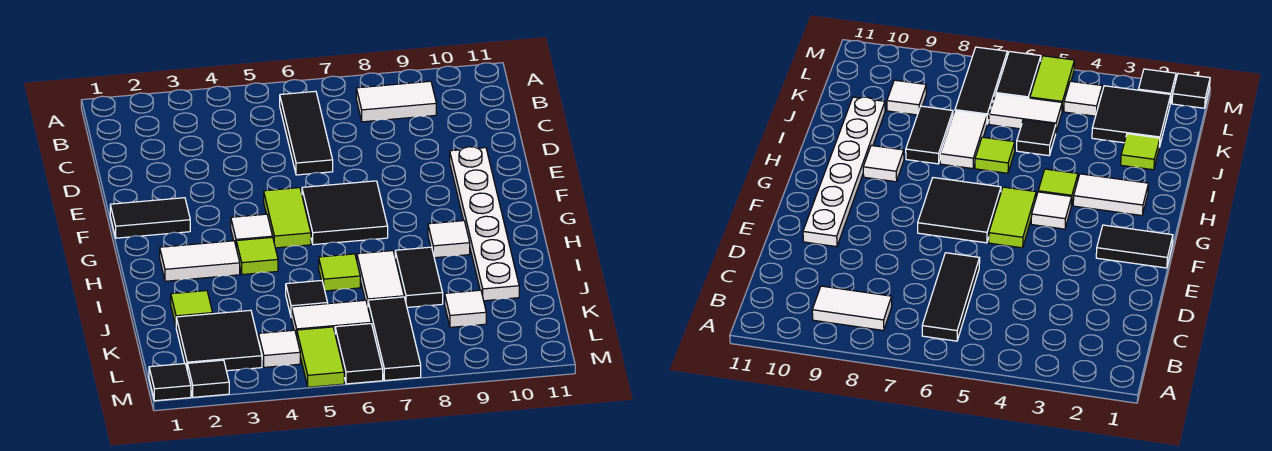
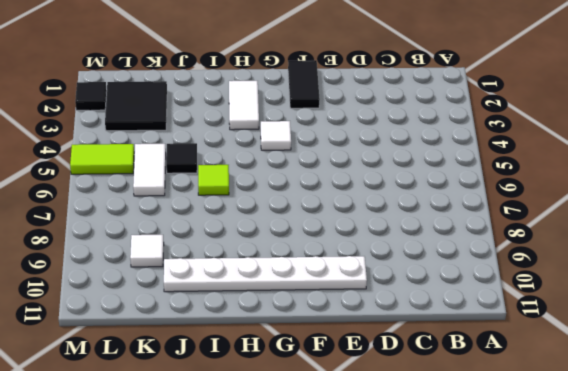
none -> black 1x3 tile [280,91,333,175]
none -> white 1x2 tile [356,81,436,122]
none -> lime 1x2 tile [264,188,311,248]

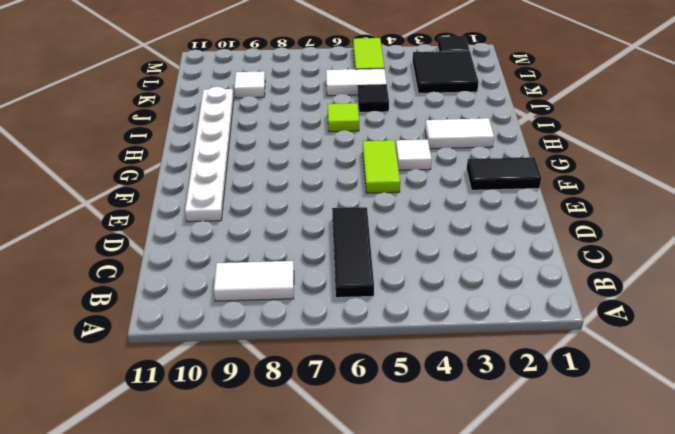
none -> black 2x2 tile [302,181,388,245]
none -> lime 1x1 tile [236,237,278,275]
none -> white 1x1 tile [428,221,470,258]

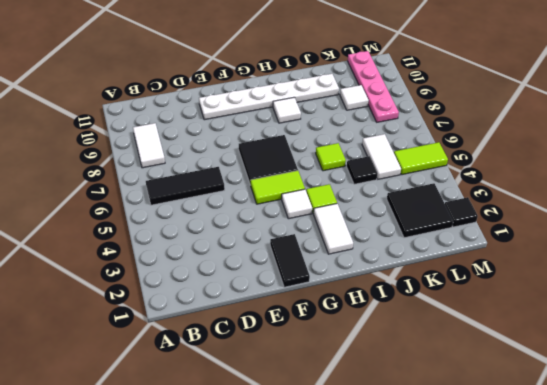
pink 1x4 plate [348,51,399,122] -> none
none -> white 1x2 tile [357,251,404,306]
none -> black 1x2 tile [395,247,443,307]
none -> lime 1x1 tile [171,291,213,325]

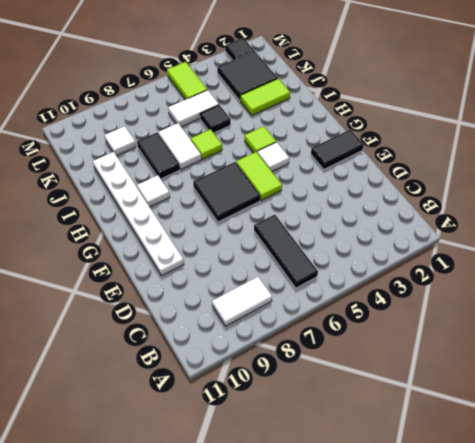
lime 1x2 tile [240,79,290,115] -> lime 1x1 tile [171,291,213,325]
none -> white 1x2 tile [160,241,240,281]
none -> black 1x3 tile [368,297,421,381]
none -> white 1x1 tile [259,330,300,367]

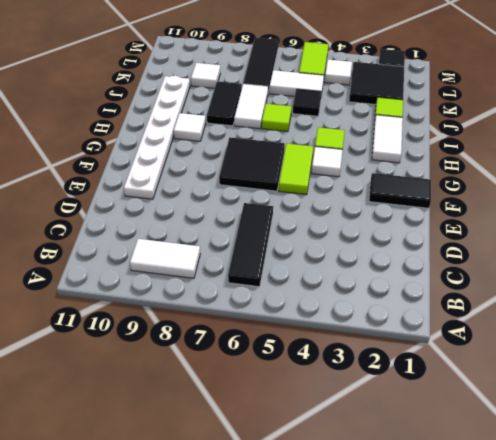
white 1x2 tile [372,115,403,163] -> white 1x2 tile turned to [160,241,240,281]
none -> black 1x2 tile [335,324,383,384]
none -> black 1x1 tile [149,364,191,401]

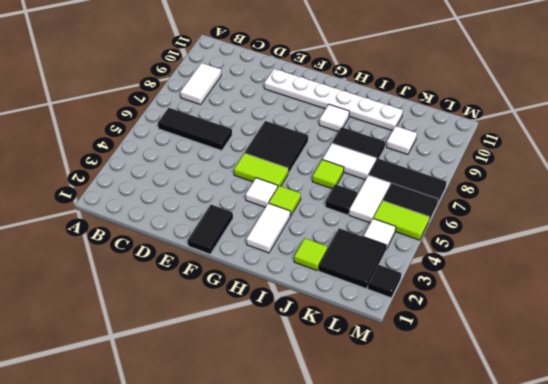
none -> black 1x1 tile [149,364,191,401]

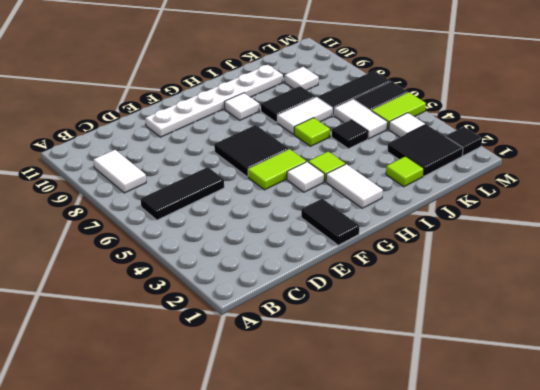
none -> black 1x1 tile [149,364,191,401]

